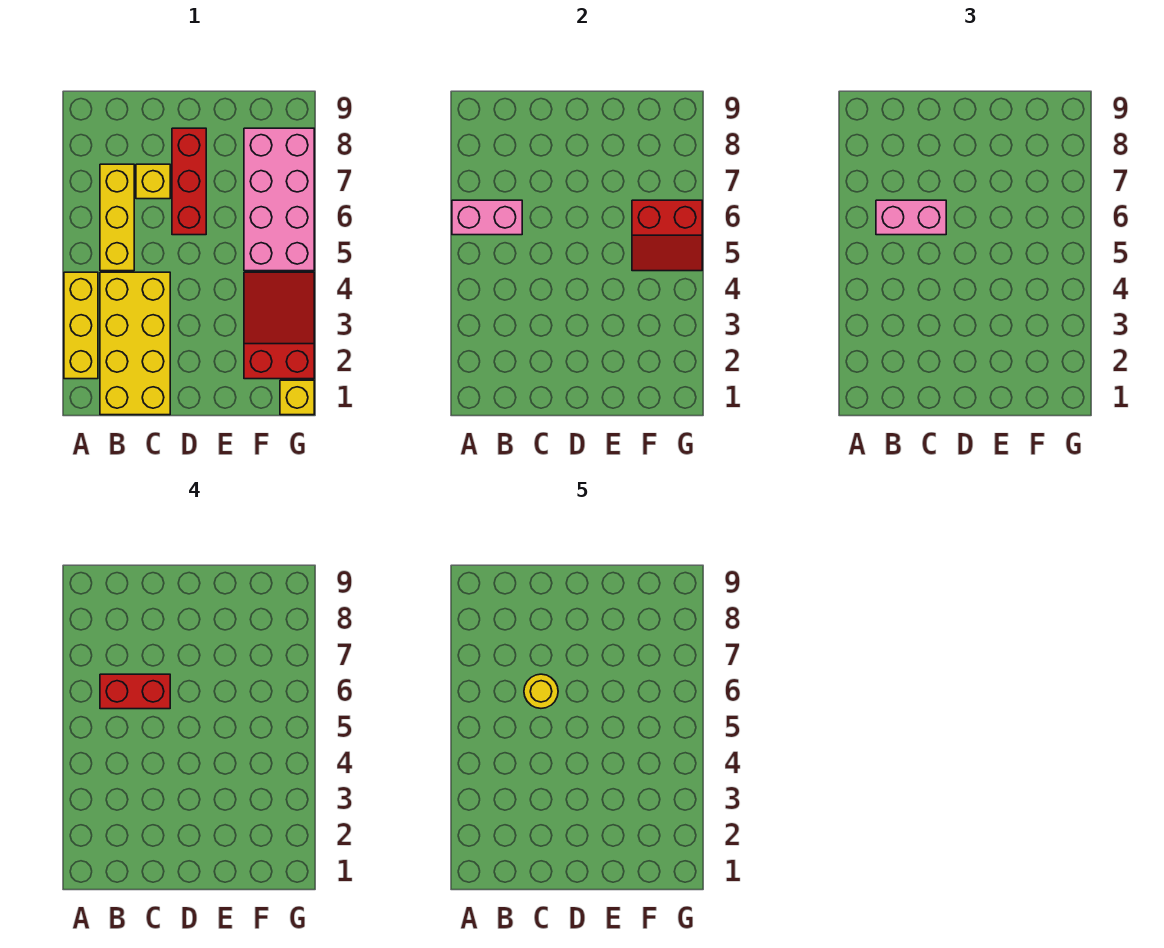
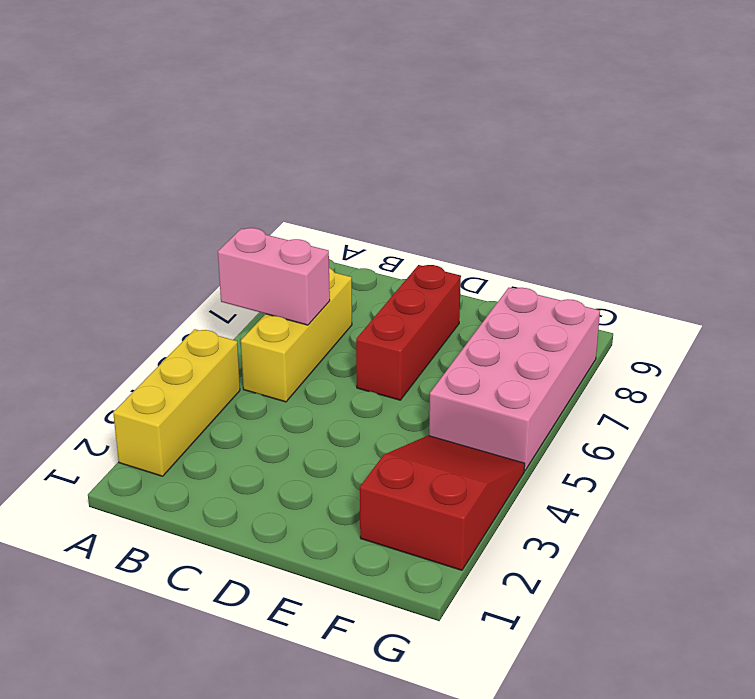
none -> yellow 2x4 brick [100,272,170,415]
none -> yellow 1x1 brick [136,164,170,199]
none -> yellow 1x1 brick [280,380,314,415]

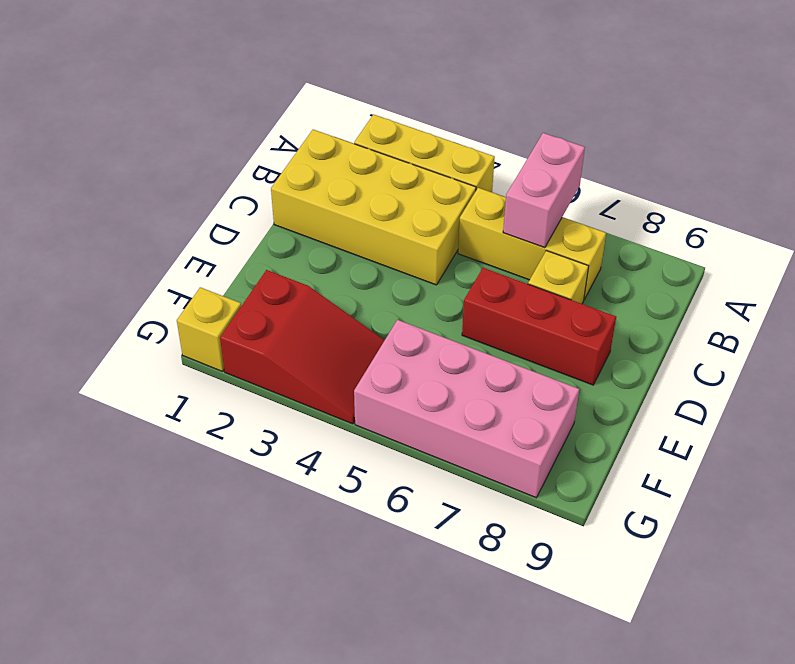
none -> red 2x2 slope [632,200,702,271]
none -> pink 1x2 brick [876,200,946,235]
none -> red 1x2 brick [100,674,170,709]

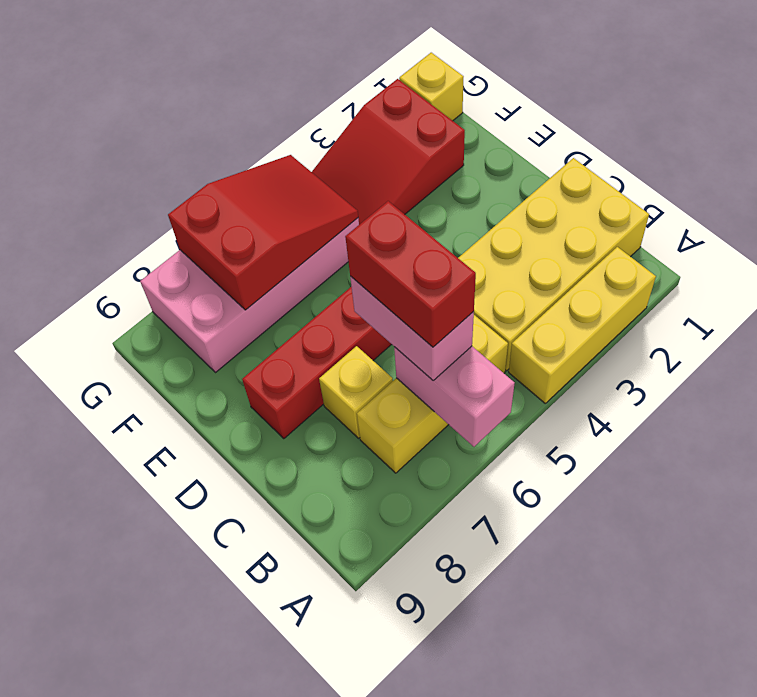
red 2x3 slope [168,155,358,310] -> red 2x2 slope [632,200,702,271]
none -> yellow 1x1 round brick [524,674,558,708]

